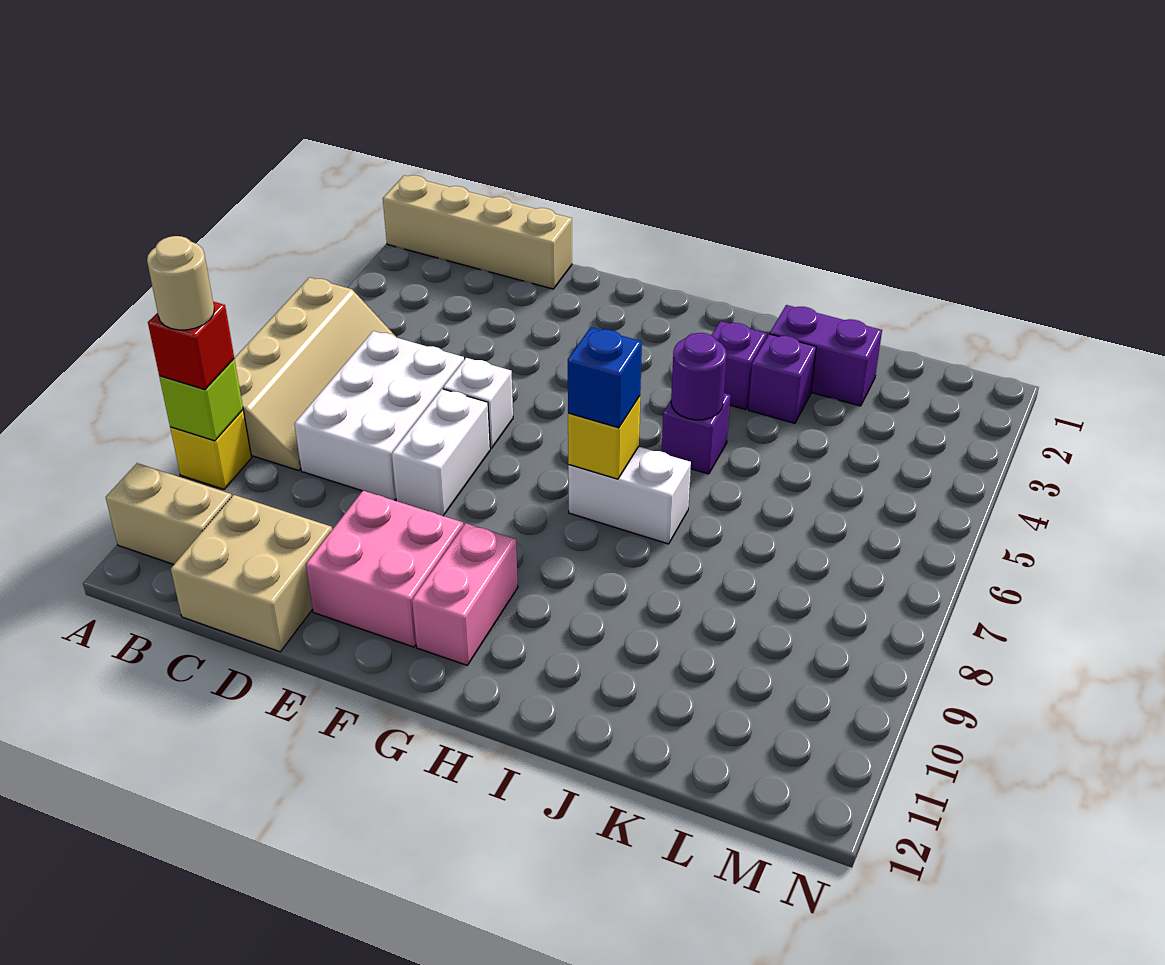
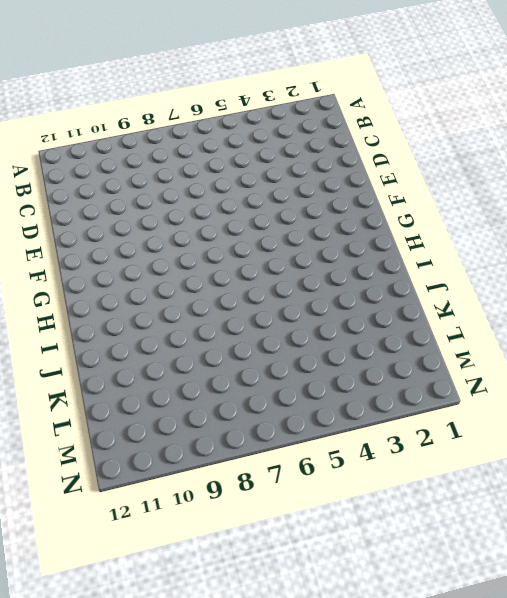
none -> tan 1x4 brick [383,175,572,289]
none -> tan 2x4 slope [234,277,397,471]
none -> yellow 1x1 brick [170,410,252,489]

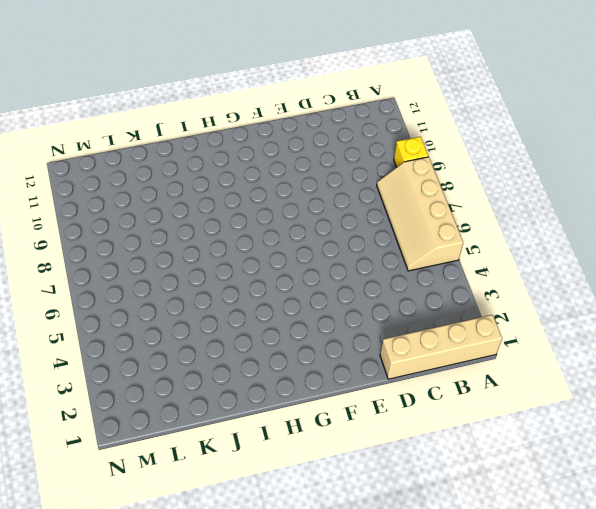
none -> tan 1x2 brick [106,463,232,565]
none -> white 2x3 brick [294,331,464,500]
none -> tan 2x2 brick [171,495,332,652]

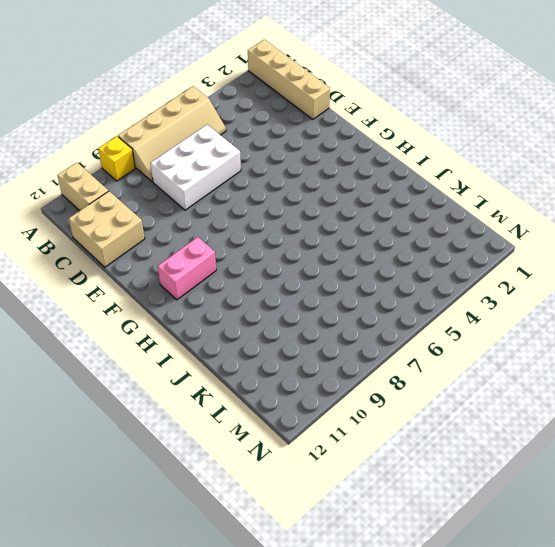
none -> white 1x1 brick [443,358,513,448]
none -> white 1x2 brick [392,389,490,516]
none -> pink 2x2 brick [306,491,463,647]

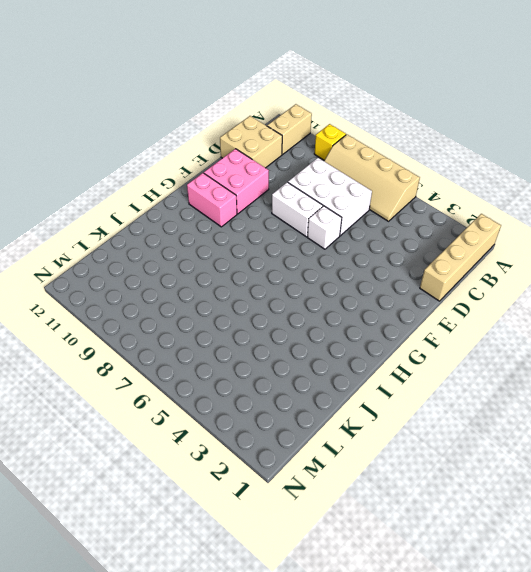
none -> white 1x2 brick [568,447,691,544]
none -> purple 1x1 brick [711,321,767,410]
none -> purple 1x1 brick [662,393,730,474]

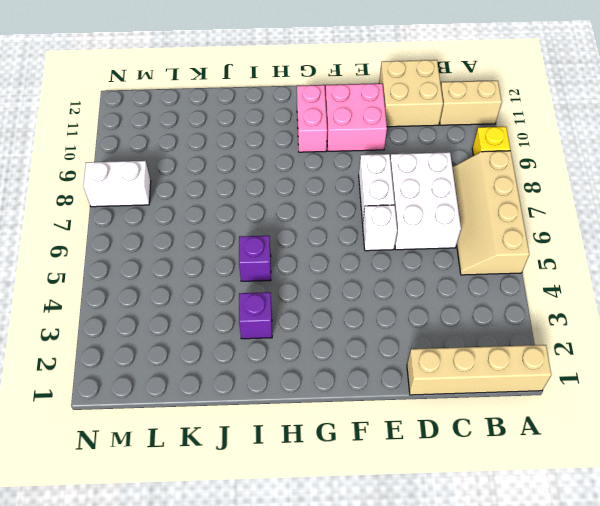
white 1x2 brick [83,161,151,207] -> white 1x2 brick moved to [568,447,691,544]
none -> purple 1x2 brick [770,305,882,406]
none -> purple 1x1 brick [748,334,816,423]
none -> lime 1x1 brick [159,359,243,441]

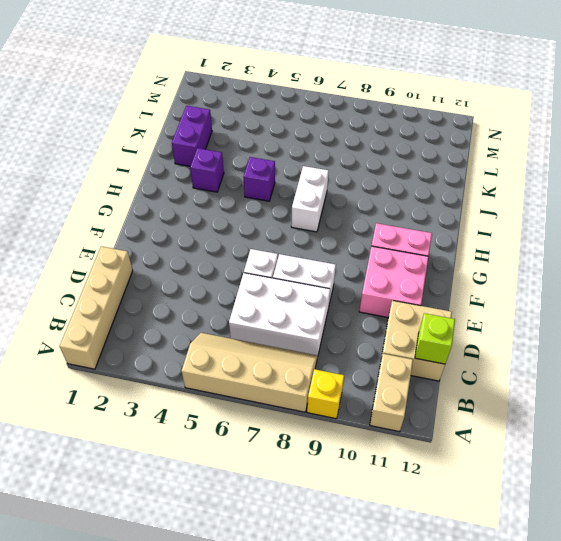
lime 1x1 brick [415,313,455,364] -> lime 1x1 brick moved to [159,359,243,441]
none -> purple 1x1 brick [748,334,816,423]
none -> yellow 1x1 brick [568,396,640,479]
none -> purple 1x1 round brick [671,333,727,420]

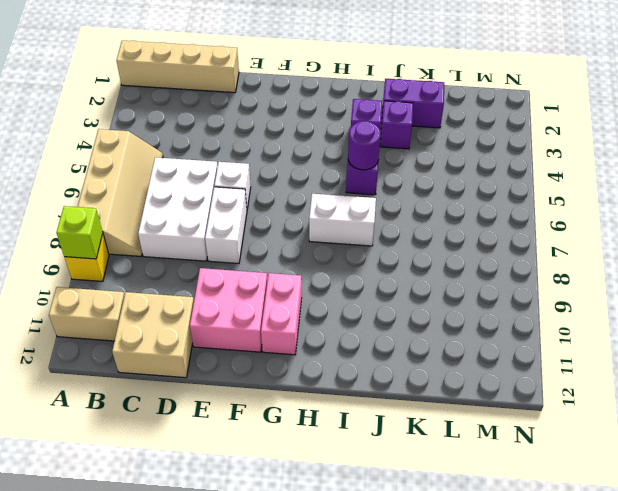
none -> yellow 1x1 brick [568,396,640,479]
none -> red 1x1 brick [148,302,234,390]
none -> blue 1x1 brick [568,327,642,428]

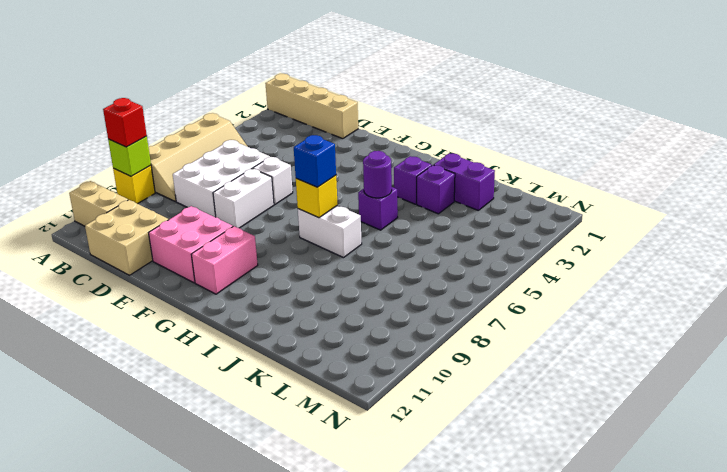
none -> tan 1x1 round brick [147,236,214,330]

